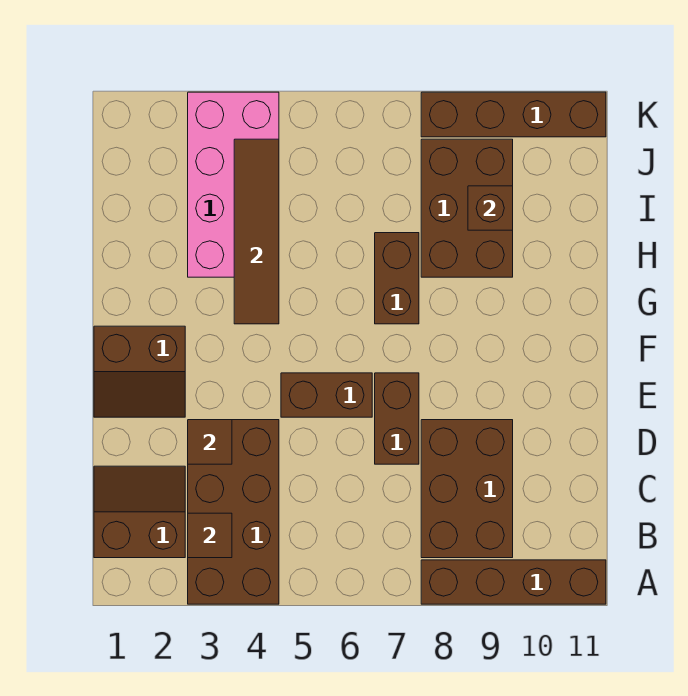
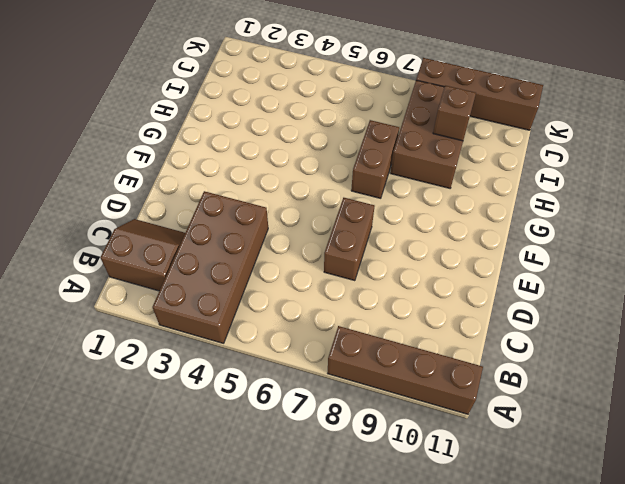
none -> brown 2x3 brick [421,420,513,558]
none -> brown 2x2 slope [94,326,185,417]
none -> brown 1x2 brick [281,373,372,417]

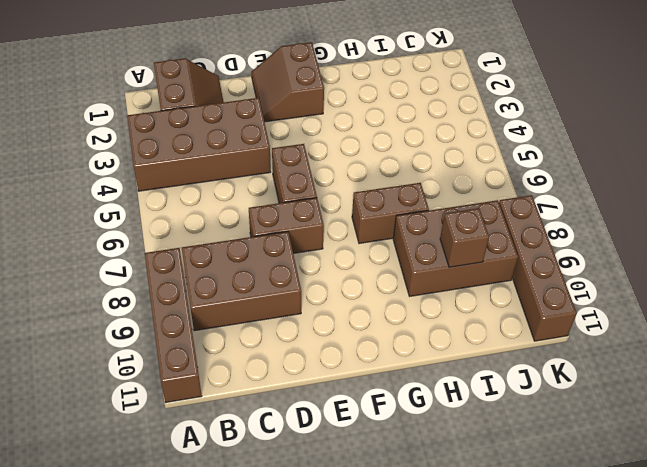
none -> pink 2x4 brick [188,92,279,277]
none -> brown 1x1 tile [188,513,232,558]
none -> brown 1x1 tile [188,420,232,464]

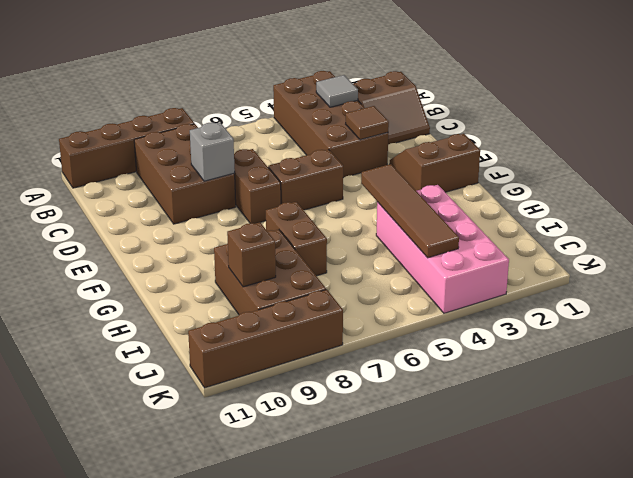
grey 1x1 tile [316,75,358,107] -> brown 1x1 tile [188,513,232,558]
grey 1x1 brick [190,122,235,181] -> none

